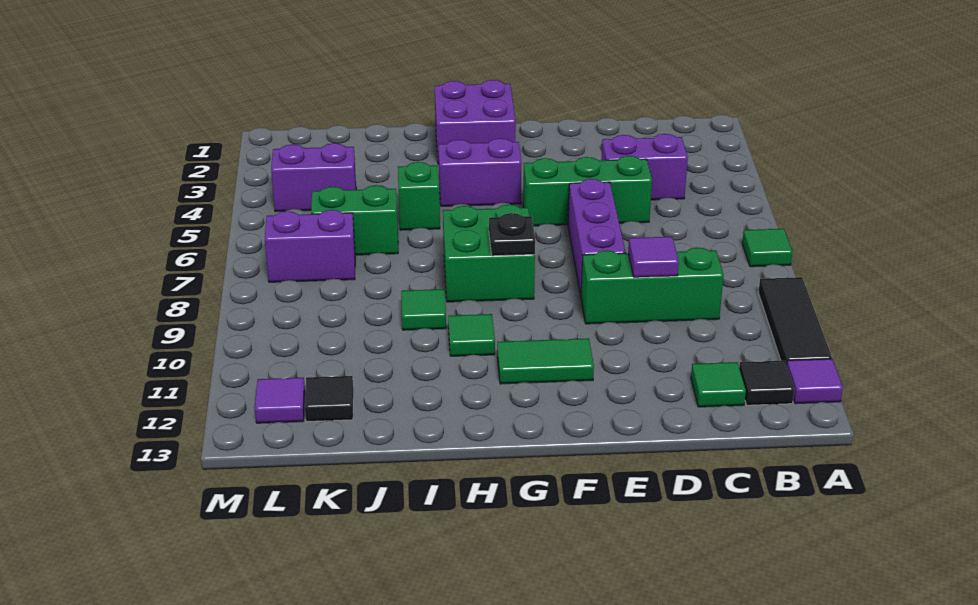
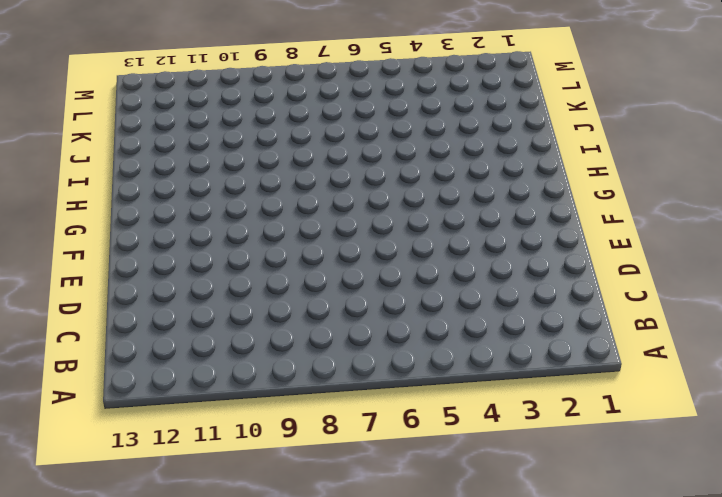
none -> green 1x1 tile [742,229,793,267]
none -> black 1x3 tile [758,277,832,364]
none -> purple 1x1 tile [787,359,843,404]

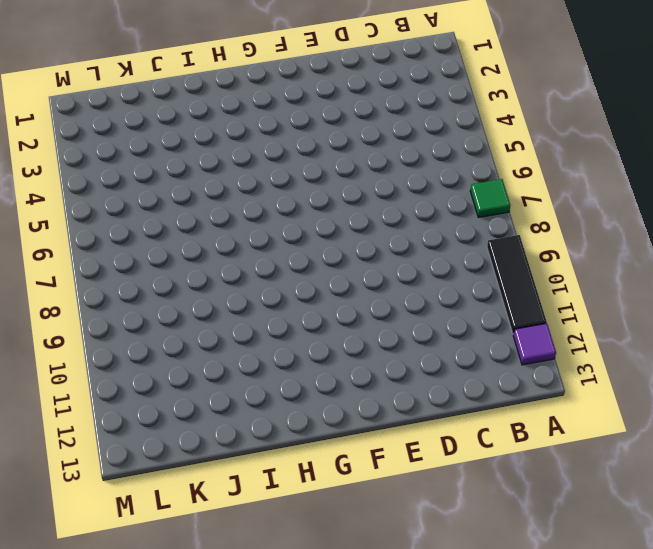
none -> black 1x1 tile [739,360,794,405]
none -> purple 1x2 brick [601,134,688,200]
none -> green 1x3 brick [581,247,724,324]

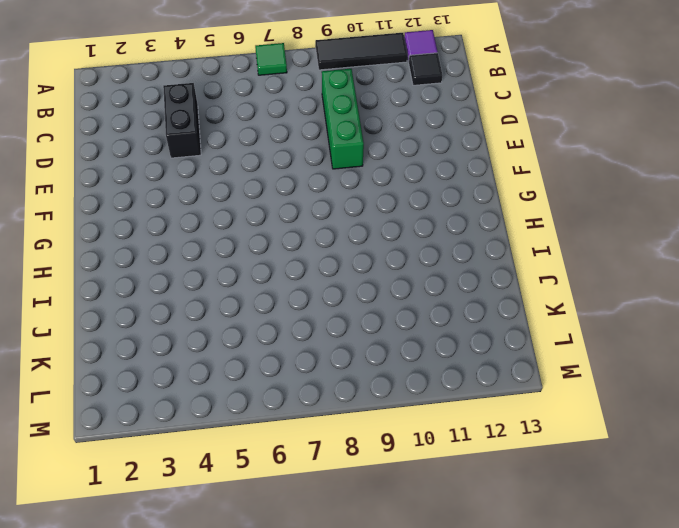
black 1x2 brick [163,83,201,158] -> purple 1x2 brick [601,134,688,200]
none -> green 1x1 tile [691,362,746,407]
none -> green 1x3 brick [523,156,652,226]
none -> purple 1x3 brick [568,179,626,296]

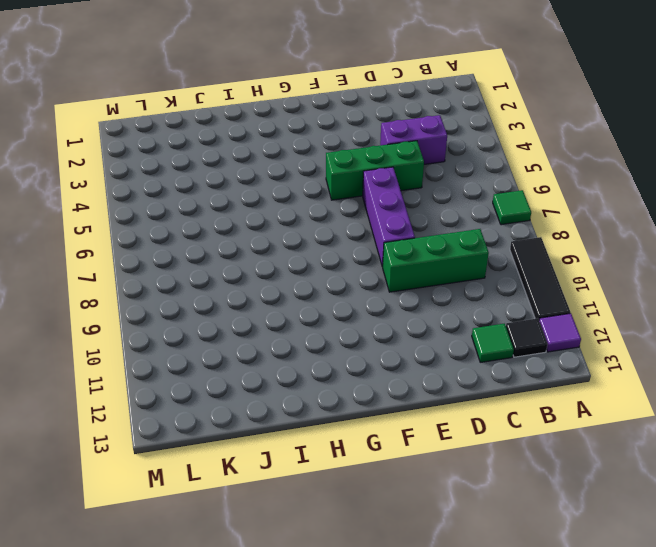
none -> green 1x2 tile [497,338,594,384]
none -> purple 2x2 brick [435,80,516,164]
none -> purple 1x2 brick [438,138,522,206]

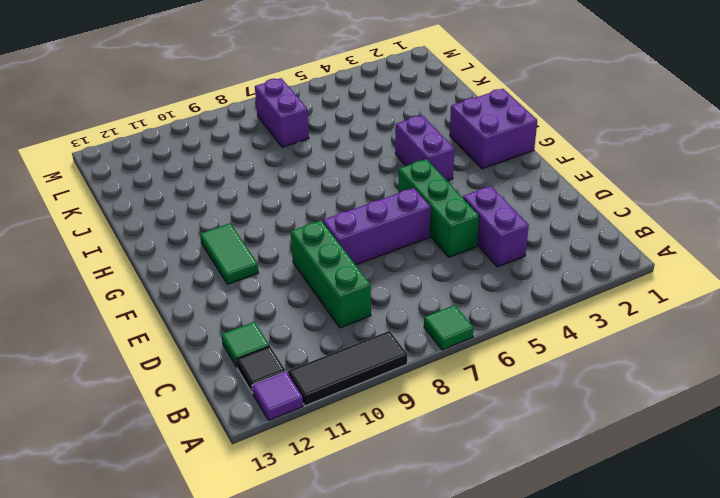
none -> green 2x2 brick [443,204,535,302]
none -> green 1x1 tile [448,314,495,356]
none -> green 1x1 brick [398,162,440,230]

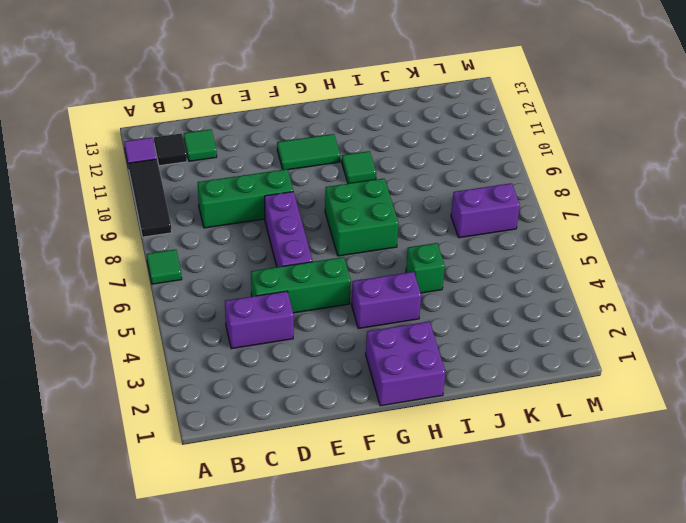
none -> green 1x1 tile [401,289,446,330]
none -> green 1x2 brick [311,185,398,255]
none -> purple 1x2 brick [271,143,356,212]

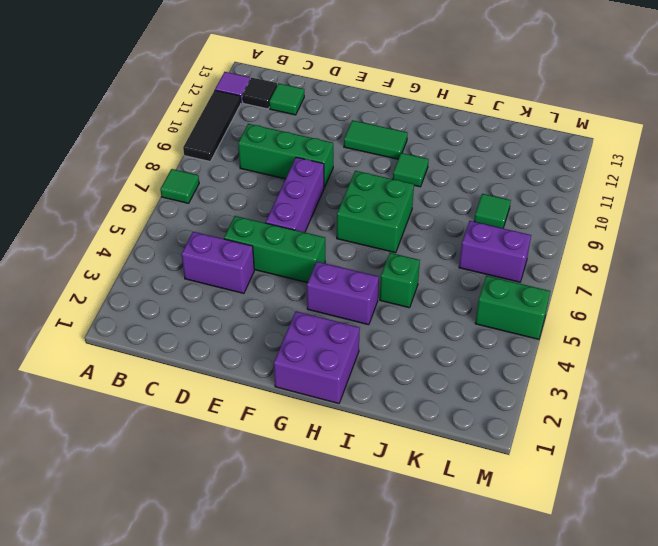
green 1x1 tile [474,194,511,228] -> green 1x1 tile moved to [401,289,446,330]
green 1x2 brick [475,276,550,339] -> green 1x2 brick moved to [311,185,398,255]
none -> purple 1x2 brick [271,143,356,212]
none -> black 1x1 tile [305,376,353,422]
none -> purple 1x1 tile [255,378,305,423]

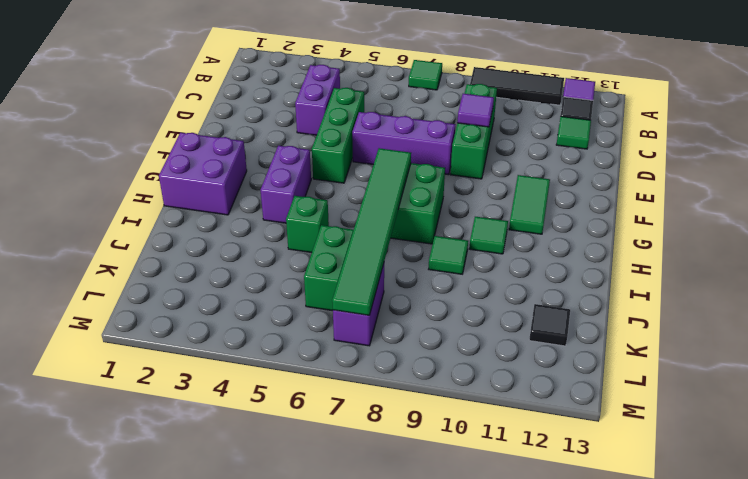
green 1x6 tile [332,148,411,315] -> none
none -> purple 1x2 brick [271,143,356,212]
none -> purple 1x1 tile [255,378,305,423]
none -> black 1x1 plate [489,213,535,256]

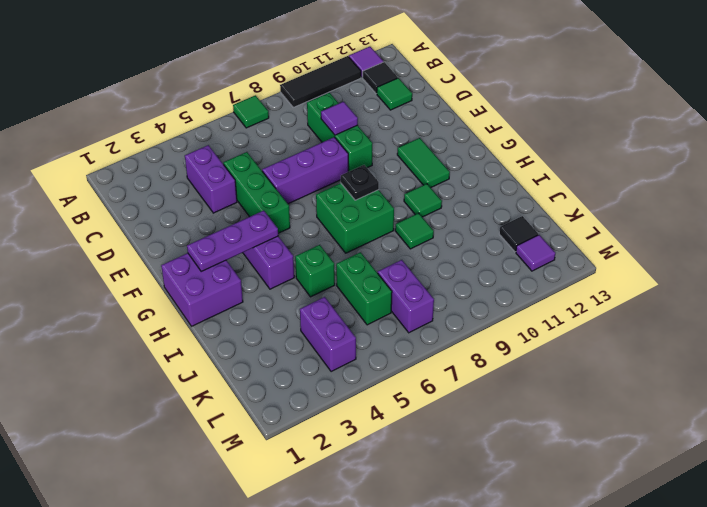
purple 1x3 plate [187,211,278,271] -> none

